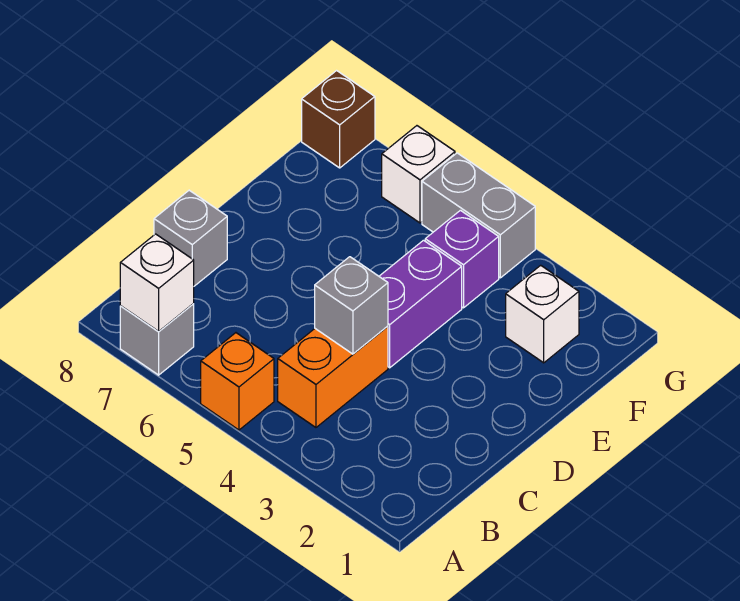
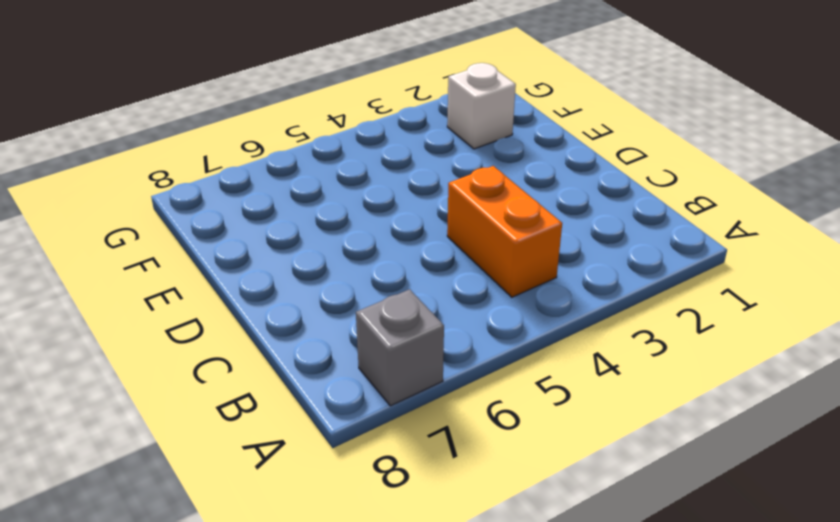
none -> orange 1x1 brick [201,333,274,430]
none -> grey 1x1 brick [154,190,227,286]
none -> purple 1x2 brick [379,240,462,368]

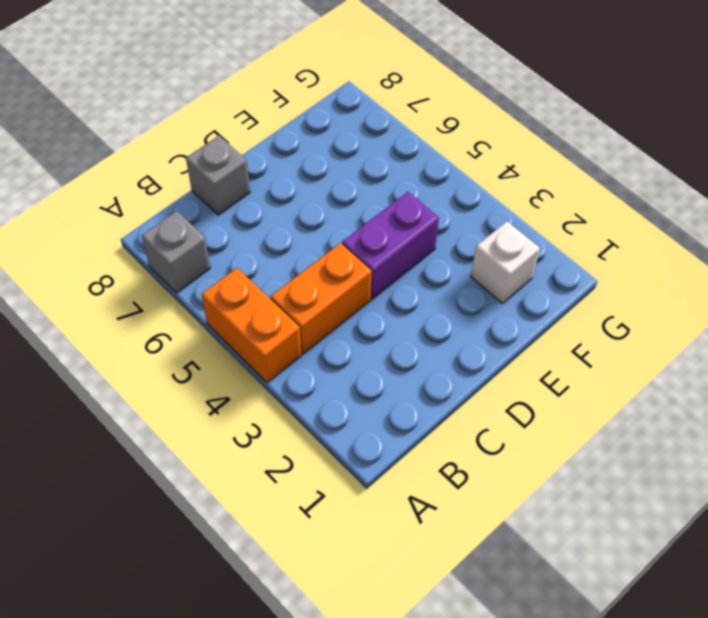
orange 1x2 brick [201,268,301,383] -> orange 1x1 brick [201,333,274,430]
none -> purple 1x1 brick [425,210,499,308]
none -> grey 1x2 brick [422,153,535,278]
none -> white 1x1 brick [382,126,455,223]

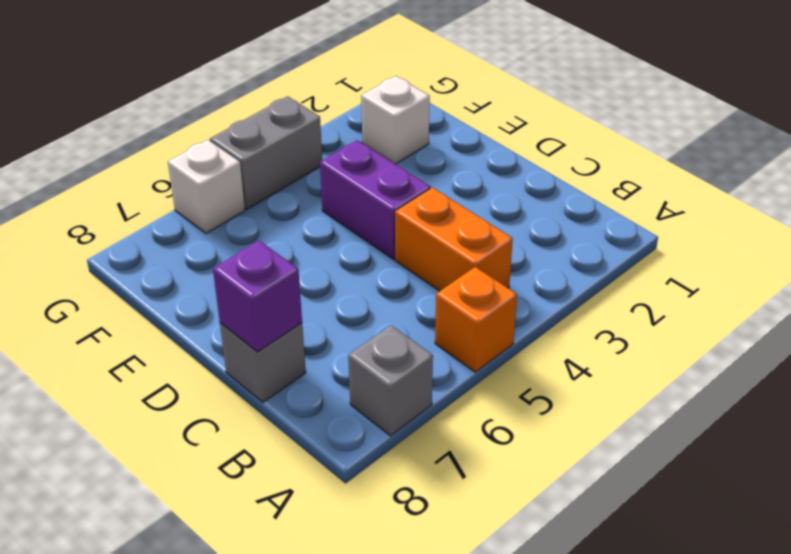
purple 1x1 brick [213,241,302,352] -> purple 1x1 brick moved to [425,210,499,308]
none -> brown 1x1 brick [302,71,375,168]
none -> white 1x1 brick [120,234,194,332]
none -> grey 1x1 brick [315,257,388,354]

